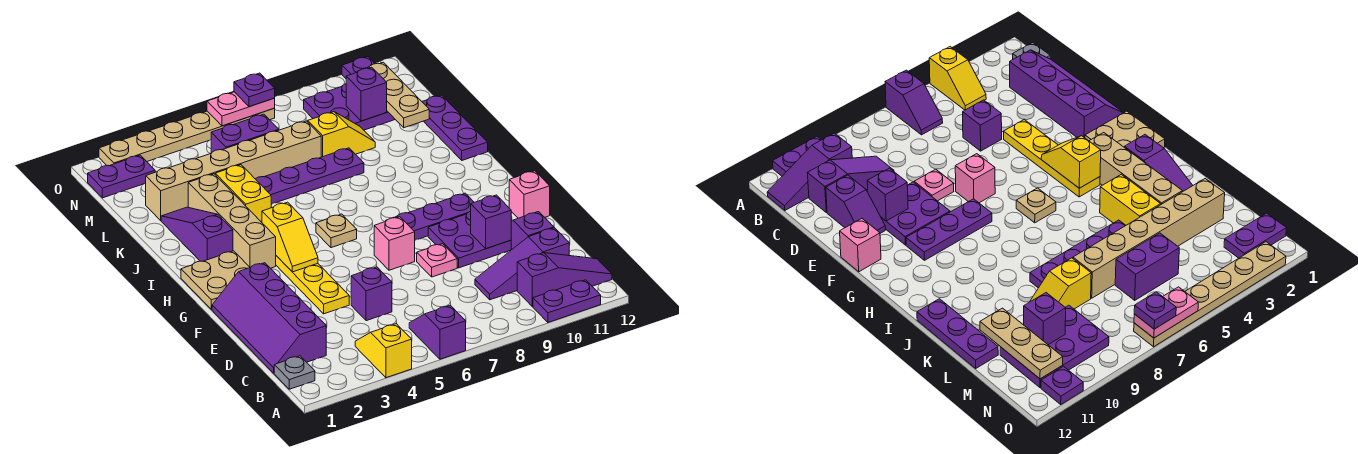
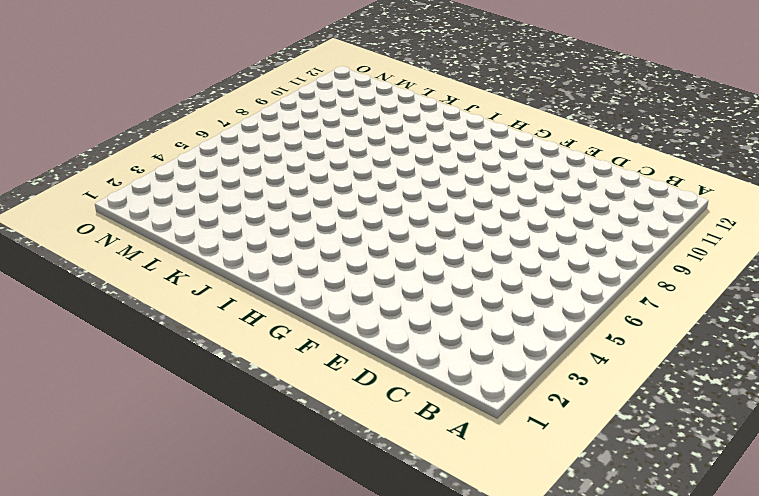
none -> yellow 1x2 slope [355,324,412,378]
none -> purple 1x2 slope [409,305,466,359]
none -> purple 1x2 plate [533,280,601,322]
none -> grey 1x1 plate [274,356,315,389]

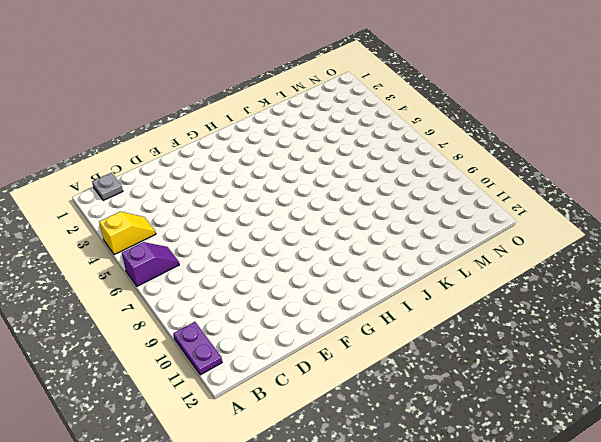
none -> purple 1x3 slope [517,253,612,307]
none -> purple 2x4 slope [212,263,326,373]
none -> purple 1x3 slope [475,228,569,300]
none -> purple 1x1 brick [351,267,392,321]

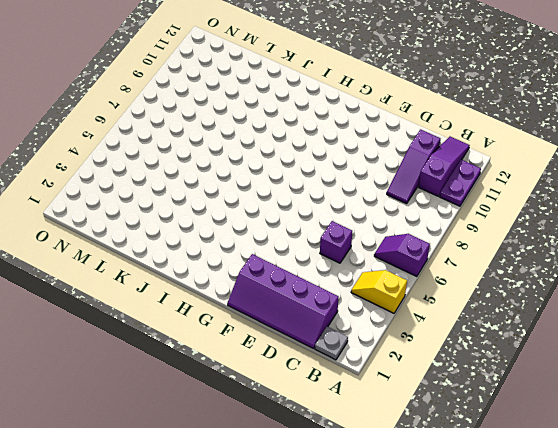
none -> purple 1x2 slope [511,212,554,249]
none -> yellow 1x4 plate [276,256,349,314]
none -> pink 1x1 plate [417,244,457,277]
none -> purple 2x2 plate [428,211,511,268]

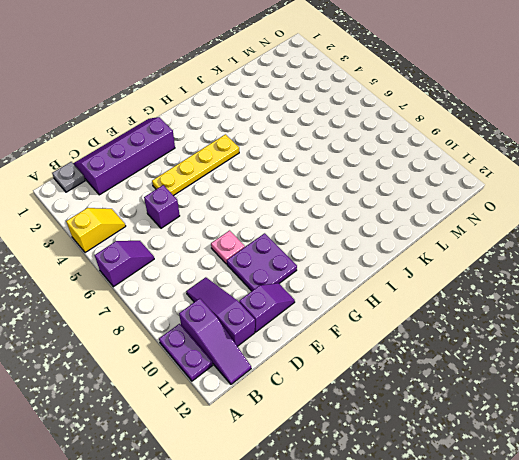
none -> pink 1x1 brick [374,217,415,270]
none -> pink 1x1 brick [509,171,550,218]
none -> tan 2x2 plate [181,251,250,310]
none -> purple 1x3 plate [394,193,474,240]

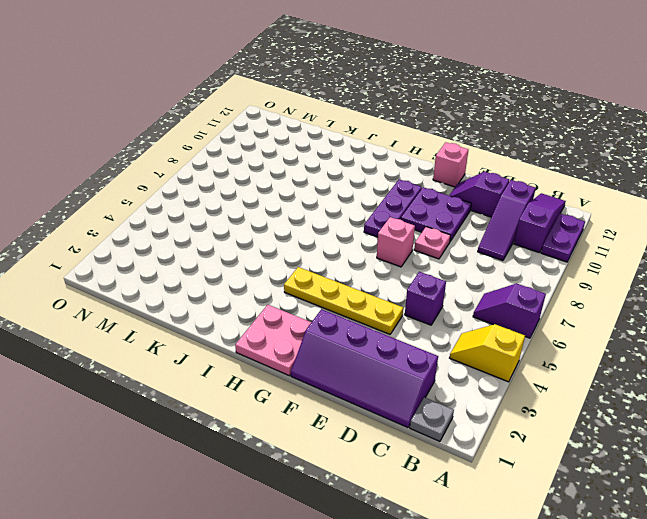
pink 2x2 plate [235,305,311,376] -> tan 2x2 plate [181,251,250,310]
none -> tan 1x4 brick [188,174,276,268]
none -> tan 1x1 plate [316,214,357,248]
none -> purple 1x3 slope [161,207,233,261]
none -> yellow 1x2 brick [215,165,271,222]

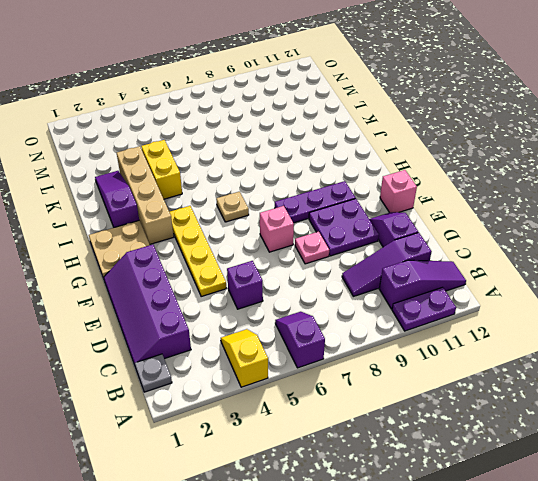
none -> purple 1x3 plate [423,95,488,160]
none -> purple 1x4 plate [256,148,364,204]
none -> tan 1x6 brick [146,121,321,220]
none -> yellow 1x2 slope [308,112,375,157]

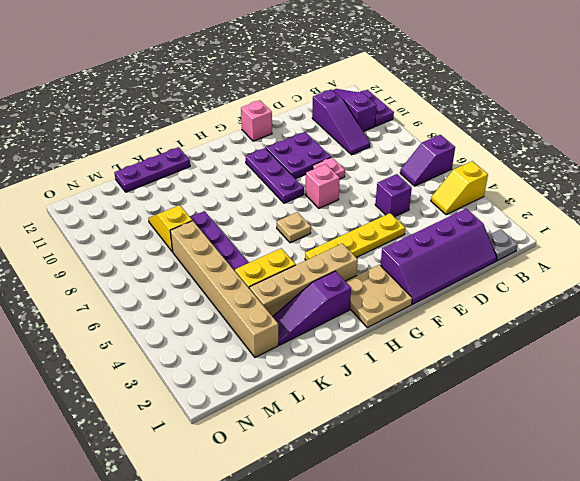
none -> purple 1x2 slope [511,212,554,249]
none -> purple 1x2 brick [211,114,279,153]
none -> purple 2x3 plate [304,84,395,130]
none -> purple 1x2 plate [88,155,155,198]

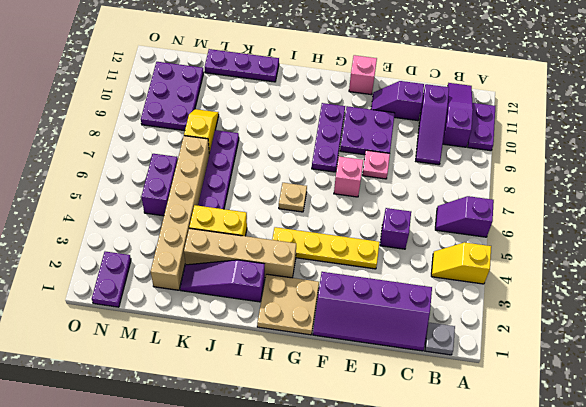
none -> tan 1x6 plate [99,109,275,166]
none -> purple 1x1 plate [342,57,375,78]
none -> purple 1x1 brick [471,195,511,249]
none -> yellow 1x2 slope [262,202,318,272]

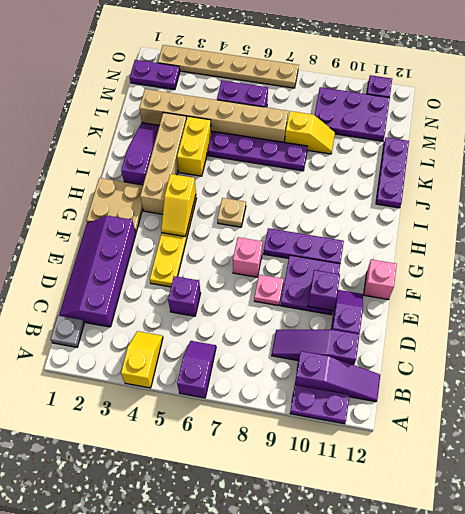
none -> tan 1x3 plate [365,62,429,128]
none -> purple 1x1 brick [346,67,387,121]
none -> pink 1x2 plate [207,92,275,126]
none -> purple 1x1 plate [234,73,275,107]

